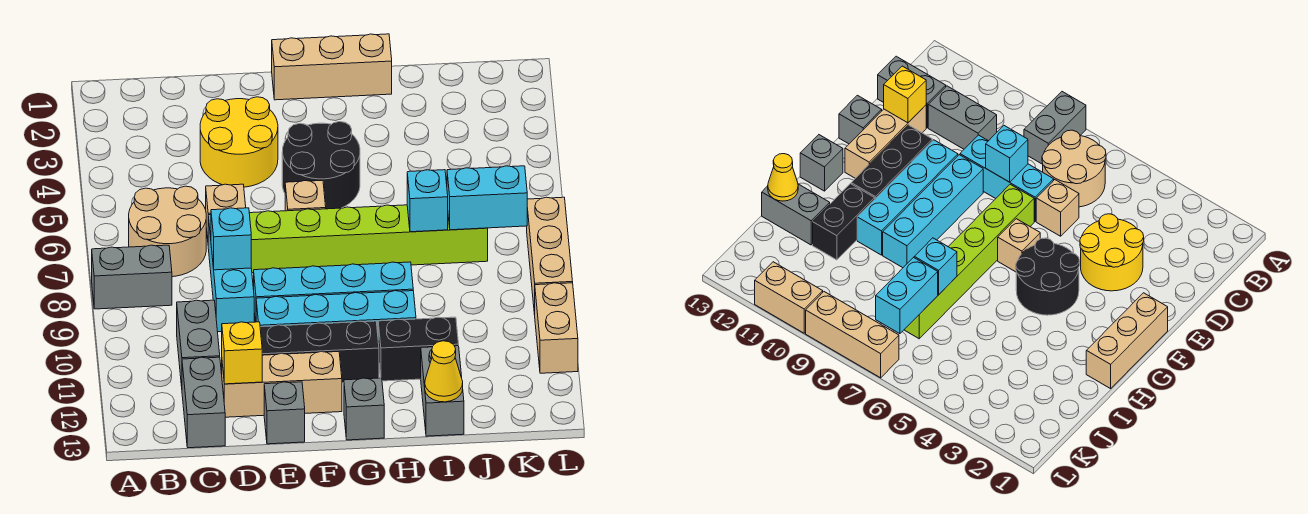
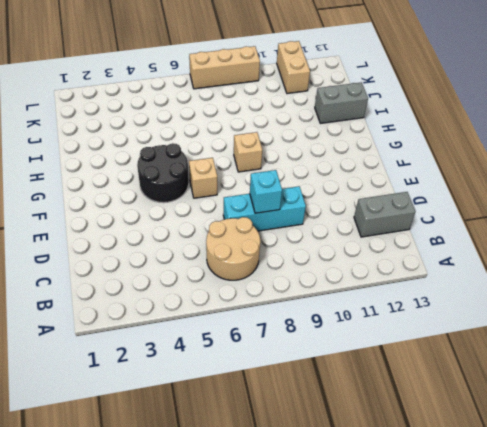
tan 1x1 brick [234,132,262,172] -> tan 1x1 brick moved to [206,184,246,239]
tan 1x2 brick [277,41,310,94] -> tan 1x2 brick turned to [535,283,578,373]
none -> grey 1x2 brick [92,245,172,309]
none -> grey 1x2 brick [177,300,220,386]
none -> yellow 2x2 round brick [200,97,278,187]

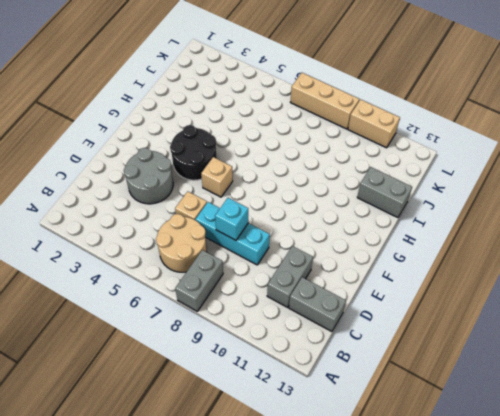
grey 1x2 brick [267,246,313,307] -> grey 1x2 brick turned to [177,300,220,386]
grey 2x2 round brick [124,148,173,204] -> yellow 2x2 round brick [200,97,278,187]
none -> tan 1x3 brick [222,352,342,417]
none -> lime 1x6 brick [249,205,488,273]
none -> cyan 1x4 brick [254,262,413,322]

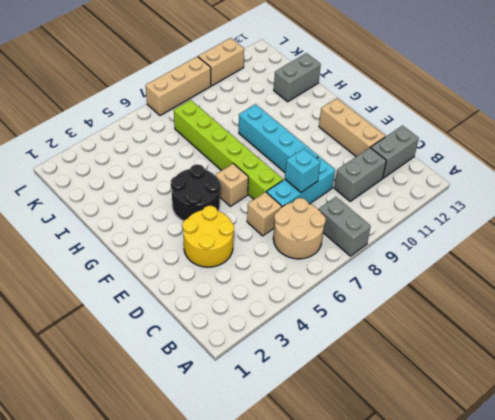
none -> cyan 1x4 brick [256,291,416,333]
none -> black 1x3 brick [260,321,379,383]
none -> grey 1x1 brick [264,382,305,444]

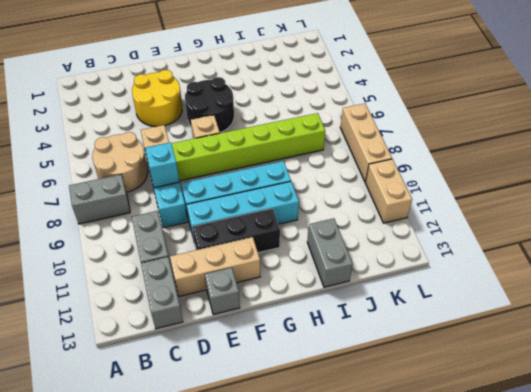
none -> tan 1x3 brick [272,34,392,100]
none -> grey 1x1 brick [344,378,384,440]
none -> black 1x2 brick [378,317,459,381]

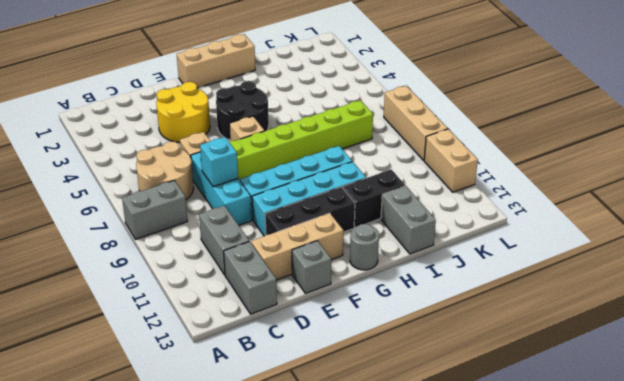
grey 1x1 round brick [350,224,379,270] -> grey 1x1 brick [344,378,384,440]
none -> yellow 1x1 brick [222,322,262,384]
none -> cyan 1x1 brick [407,170,448,232]
none -> yellow 1x1 cone [425,341,463,402]

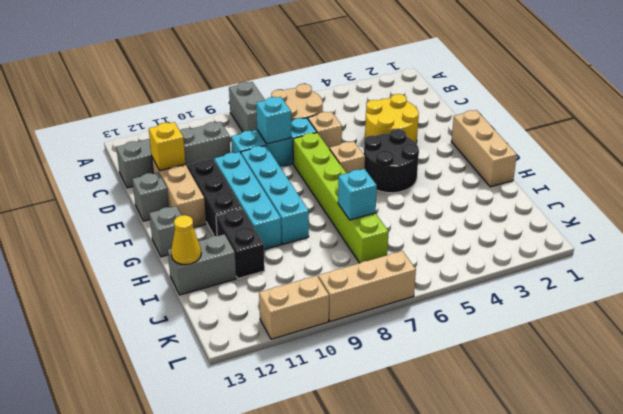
none -> cyan 1x2 brick [447,166,527,230]

